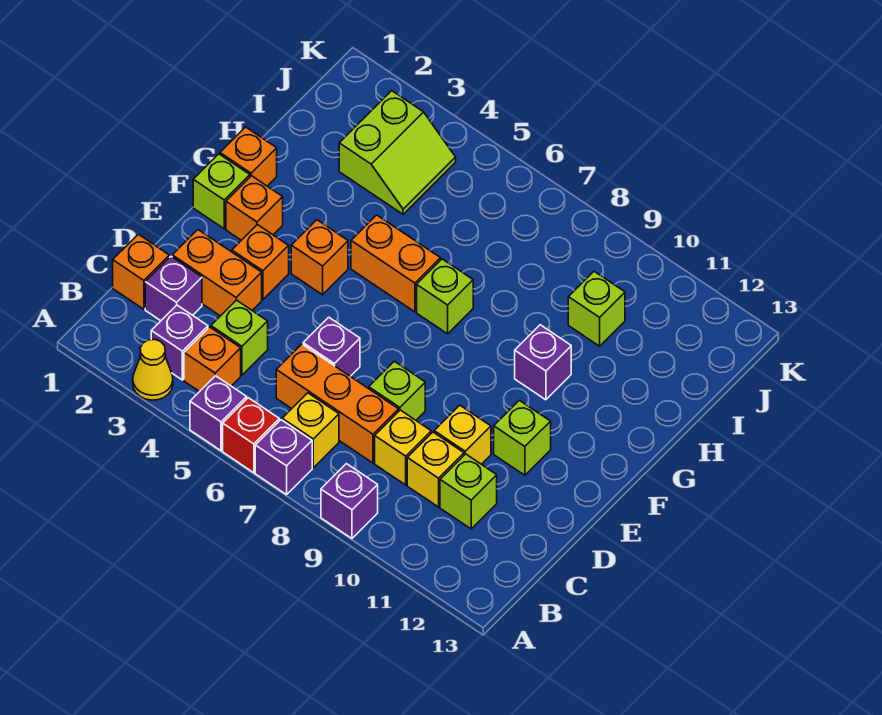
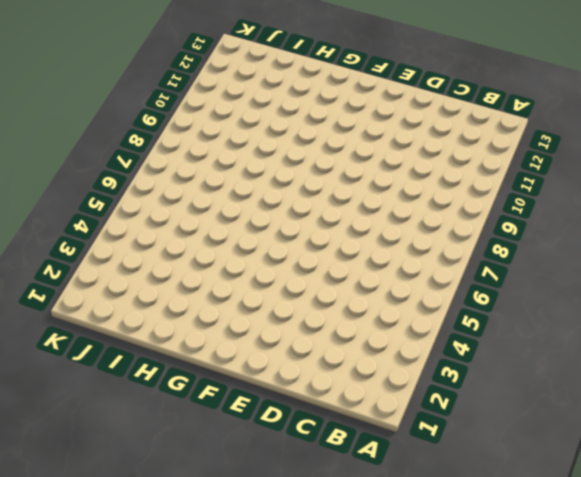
none -> yellow 1x1 cone [133,340,173,400]
none -> purple 1x1 brick [190,376,247,451]
none -> red 1x1 brick [223,398,279,473]
none -> purple 1x1 brick [255,420,312,495]

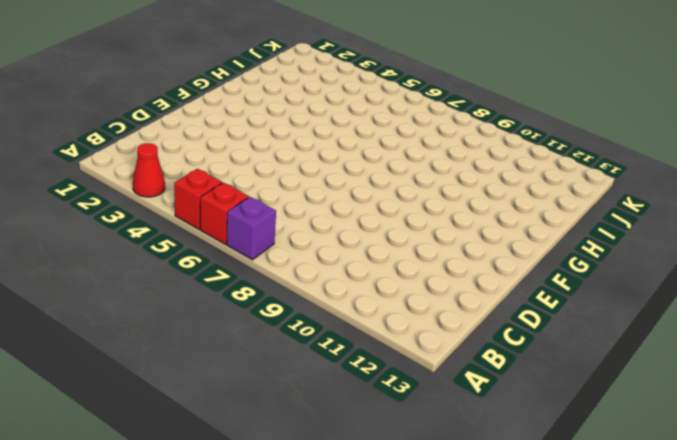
red 1x1 cone [133,143,165,197] -> yellow 1x1 cone [133,340,173,400]
red 1x1 brick [174,169,222,229] -> purple 1x1 brick [190,376,247,451]
none -> purple 1x1 brick [321,464,378,538]
none -> purple 1x1 brick [151,305,208,380]
none -> orange 1x1 brick [184,327,241,392]
none -> yellow 1x1 brick [282,393,339,468]

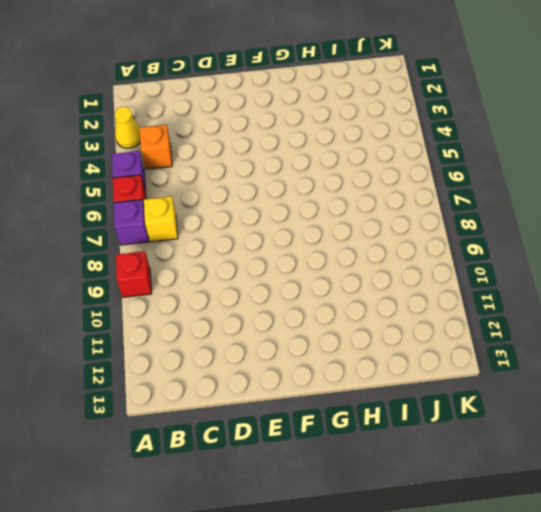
red 1x1 brick [116,251,151,297] -> purple 1x1 brick [321,464,378,538]
none -> purple 1x1 brick [151,305,208,380]
none -> orange 1x1 brick [113,234,169,309]
none -> purple 1x1 brick [145,256,202,321]
none -> lime 1x1 brick [211,300,268,375]

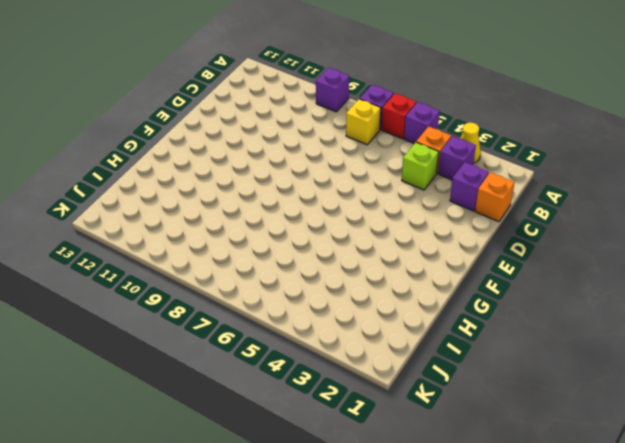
none -> orange 1x3 brick [276,344,399,463]
none -> yellow 1x1 brick [375,410,431,485]
none -> yellow 1x1 brick [407,432,464,507]
none -> lime 1x1 brick [440,454,497,529]

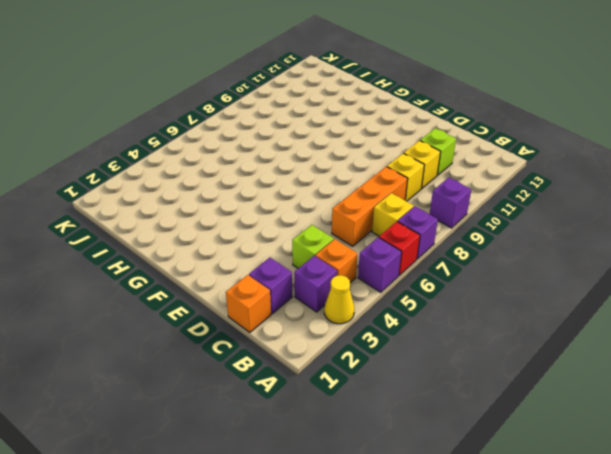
none -> orange 1x2 brick [172,230,262,316]
none -> purple 1x1 brick [303,317,360,376]
none -> lime 1x1 brick [369,361,425,420]
none -> yellow 1x1 brick [434,405,491,464]

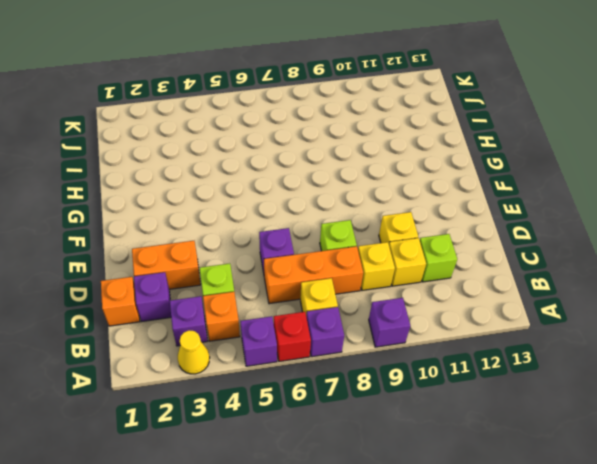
none -> orange 1x1 brick [232,225,289,299]
none -> lime 1x1 brick [494,400,551,475]
none -> lime 1x1 brick [193,154,250,229]
none -> orange 1x1 brick [226,176,283,240]

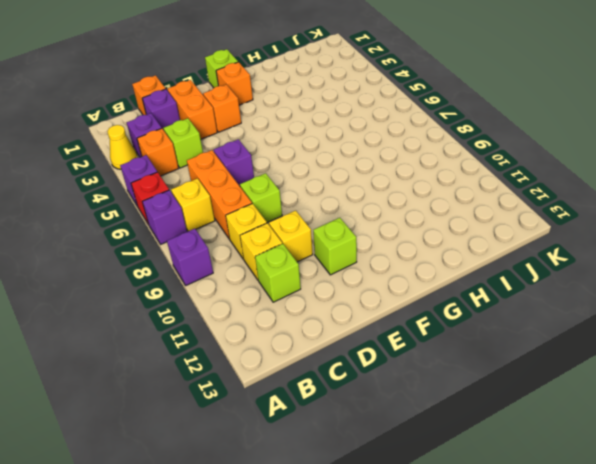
none -> orange 1x1 brick [291,220,348,295]
none -> orange 1x1 brick [220,127,277,186]
none -> orange 1x2 brick [351,215,440,312]
none -> lime 1x1 brick [417,259,473,334]

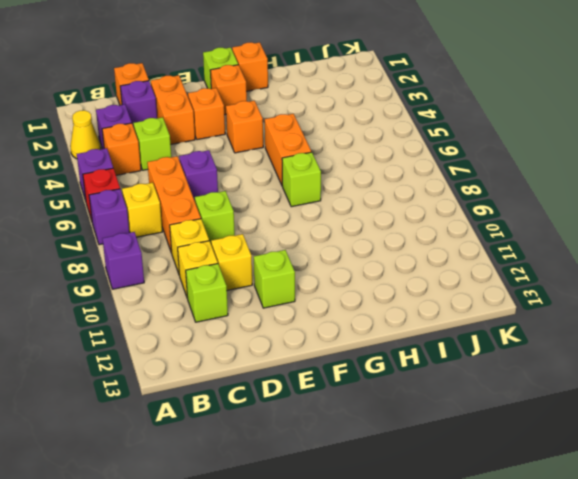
none -> purple 1x1 brick [515,325,571,400]
none -> lime 2x2 slope [339,91,456,214]
none -> lime 1x1 brick [568,271,625,346]

